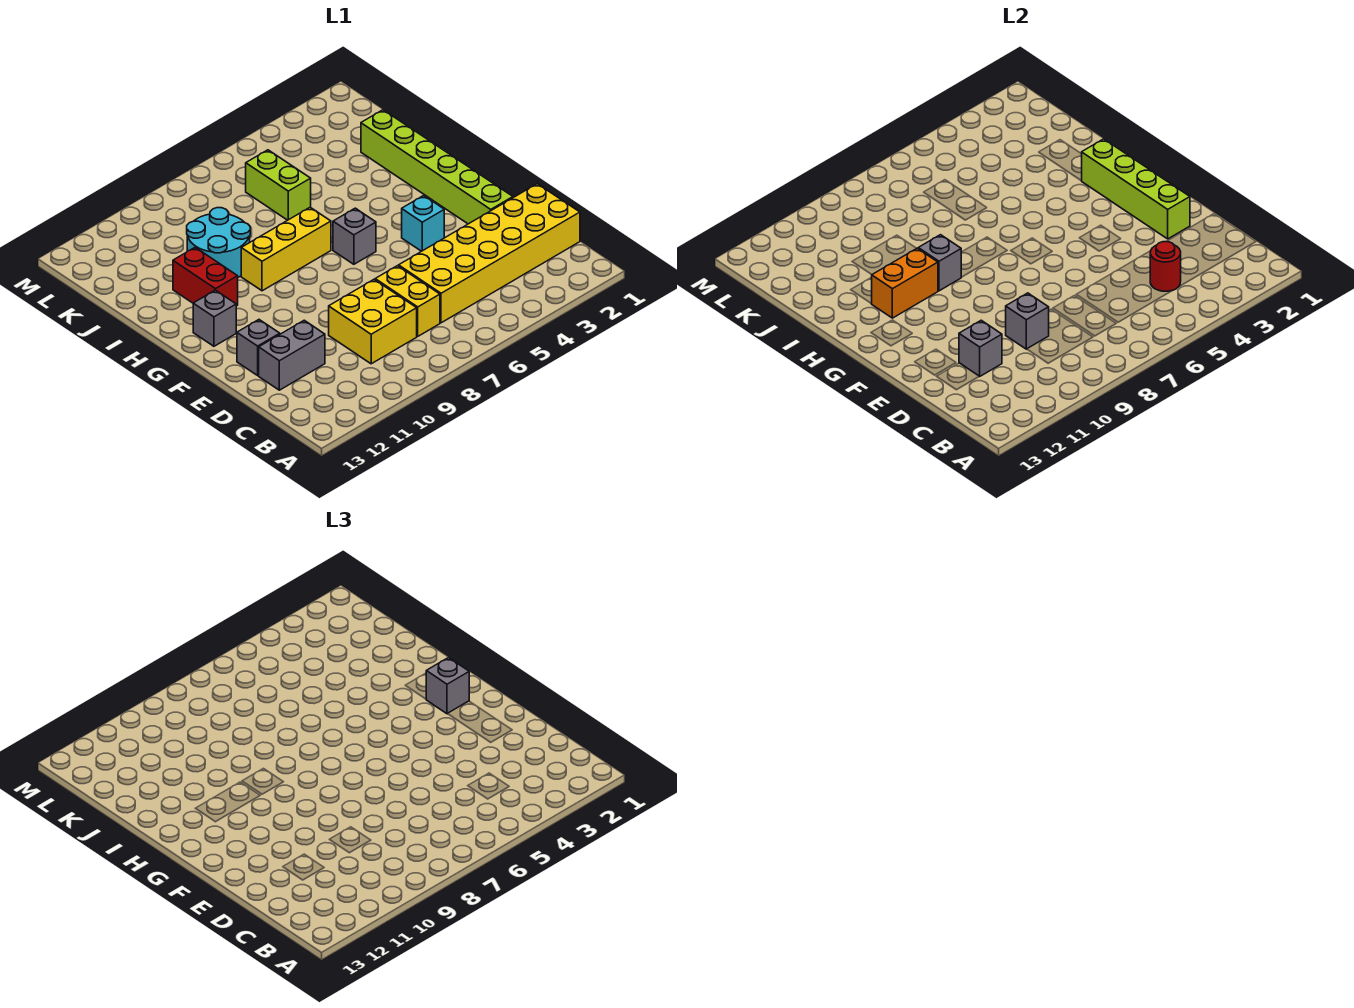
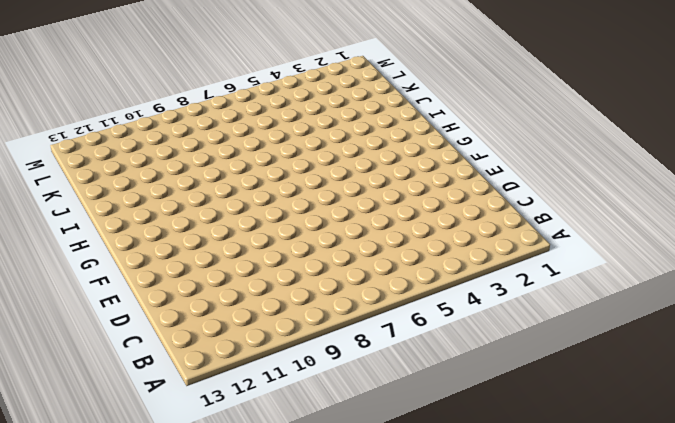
none -> yellow 2x6 brick [399,184,580,323]
none -> yellow 1x2 brick [375,266,440,336]
none -> yellow 2x2 brick [329,280,417,364]

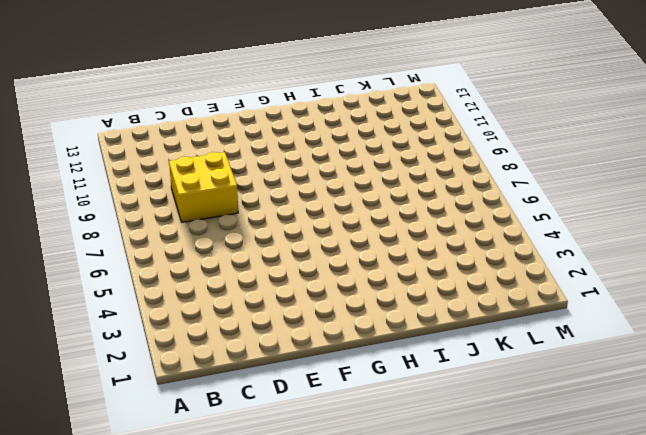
none -> yellow 2x6 brick [399,184,580,323]
none -> yellow 1x2 brick [375,266,440,336]
none -> grey 1x2 brick [259,320,325,390]

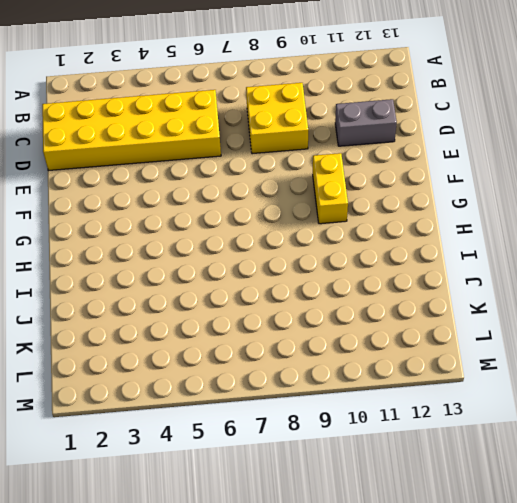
yellow 1x2 brick [313,153,348,224] -> yellow 1x2 brick moved to [375,266,440,336]
none -> lime 1x6 brick [361,110,513,224]
none -> grey 1x1 brick [237,320,280,375]
none -> cyan 1x1 brick [402,196,444,251]

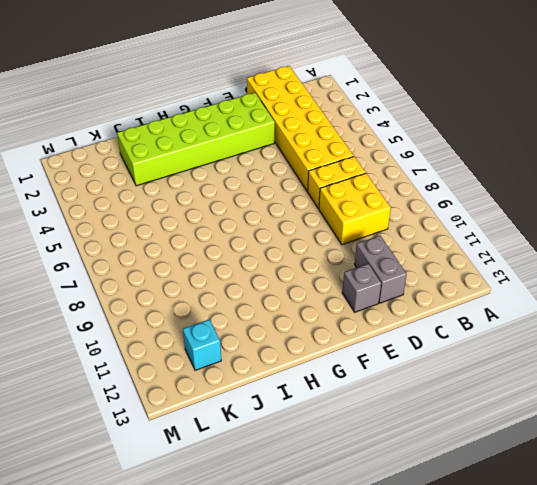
lime 2x6 brick [117,93,275,186] -> lime 1x6 brick [361,110,513,224]
cyan 1x1 brick [183,320,221,370] -> cyan 1x1 brick moved to [402,196,444,251]
none -> grey 1x1 brick [333,208,376,264]
none -> grey 1x1 brick [193,290,236,346]
none -> yellow 1x3 brick [241,207,331,291]

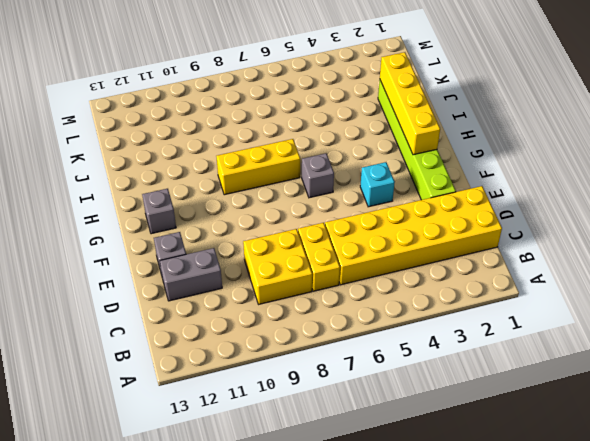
yellow 1x4 brick [380,52,440,155] -> lime 1x4 brick [1082,139,1190,239]
none -> red 1x2 brick [173,248,238,306]
none -> cyan 2x2 round brick [187,208,250,277]
none -> lime 1x2 brick [246,150,311,220]

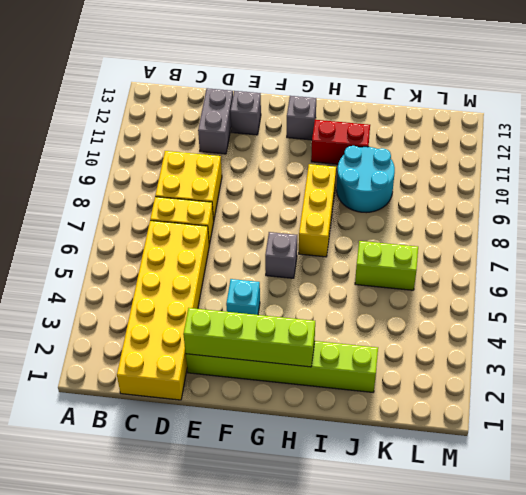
none -> red 1x1 round brick [1150,242,1181,291]
none -> grey 1x1 brick [1006,293,1049,349]
none -> grey 1x1 brick [959,320,1002,376]

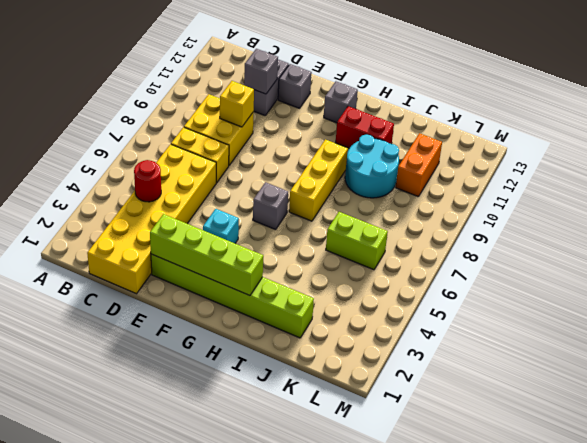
yellow 1x1 brick [220,81,254,127] -> grey 1x1 brick [1006,293,1049,349]
orange 1x2 brick [396,133,442,197] -> orange 1x2 brick moved to [872,248,938,318]
none -> grey 1x1 brick [918,235,961,291]
none -> grey 1x1 brick [426,657,469,714]

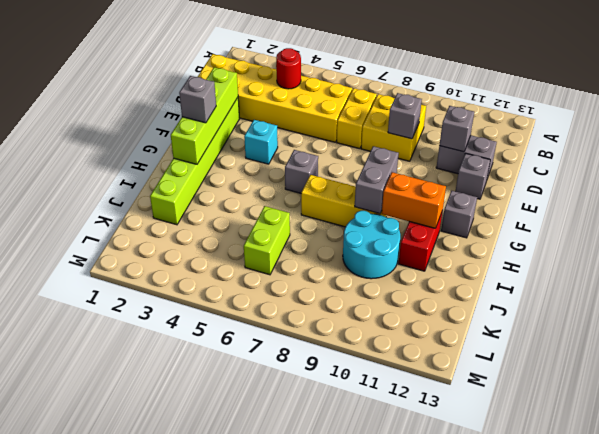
grey 1x2 brick [355,146,399,214] -> grey 1x1 brick [918,235,961,291]

